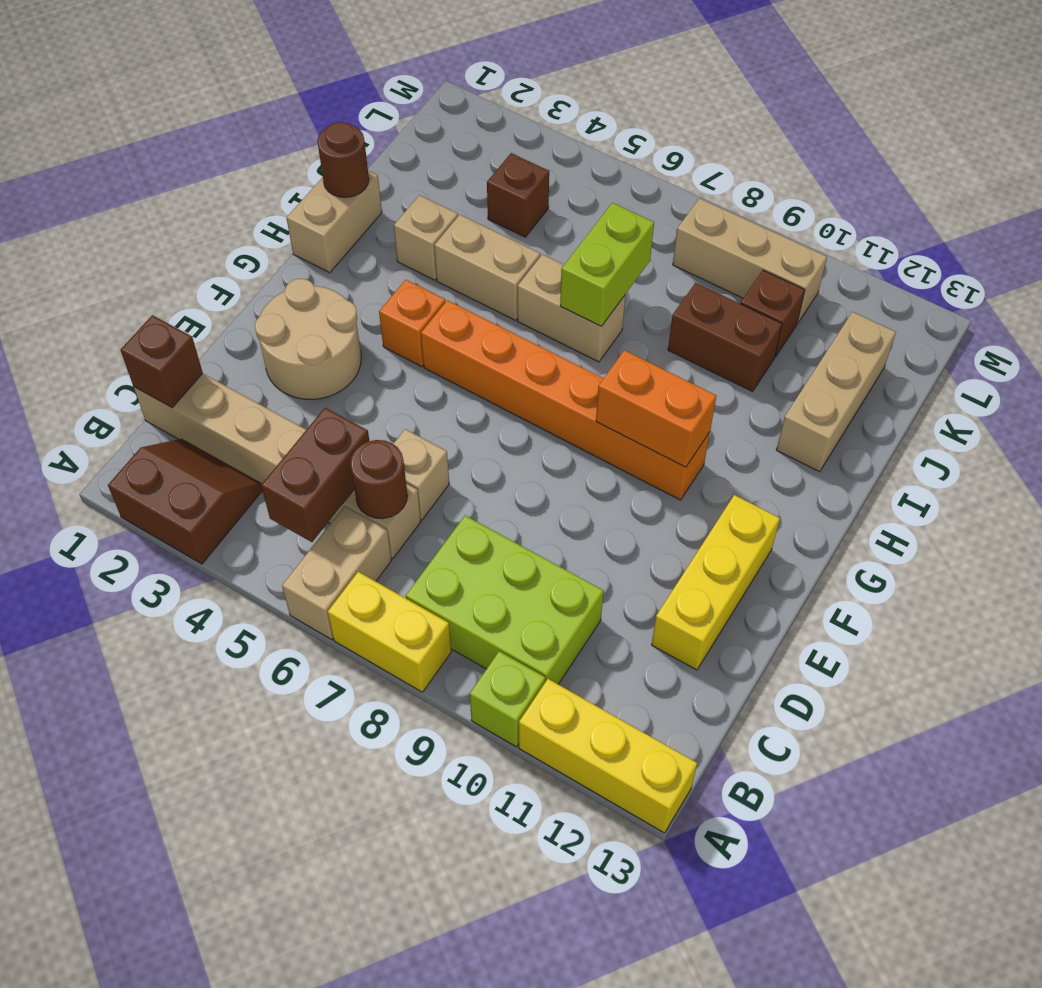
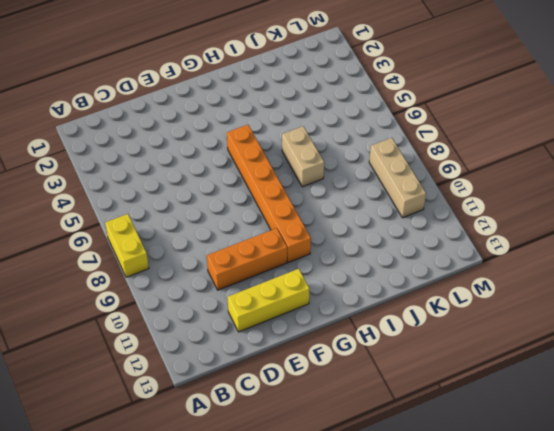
orange 1x3 brick [207,228,287,290] -> none
none -> brown 2x2 slope [108,439,263,564]
none -> tan 1x2 brick [282,506,392,640]
none -> lime 1x1 brick [470,651,545,747]

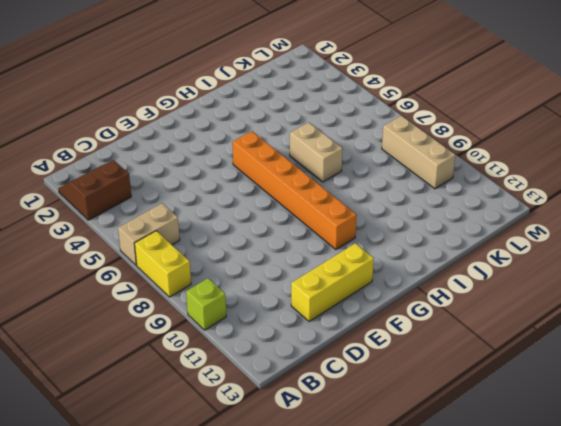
brown 2x2 slope [58,160,131,220] -> brown 2x2 slope turned to [108,439,263,564]
none -> yellow 1x3 brick [519,679,697,833]
none -> lime 2x3 brick [406,516,604,684]
none -> tan 1x6 brick [134,374,421,558]

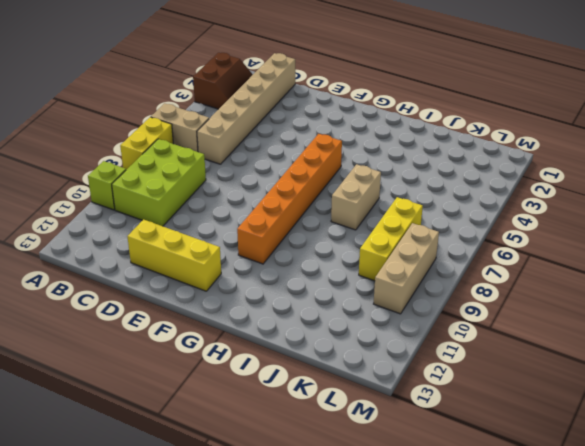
yellow 1x3 brick [359,197,423,281] -> yellow 1x3 brick moved to [519,679,697,833]
none -> tan 1x1 brick [393,429,449,520]
none -> tan 2x2 round brick [255,279,361,399]
none -> orange 1x1 brick [379,280,445,367]

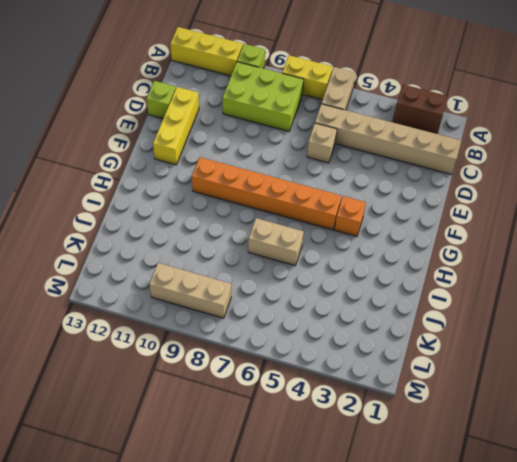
lime 1x1 brick [147,81,176,119] -> none
none -> tan 2x2 round brick [255,279,361,399]
none -> tan 1x2 brick [287,171,382,273]
none -> tan 1x1 brick [394,195,458,280]

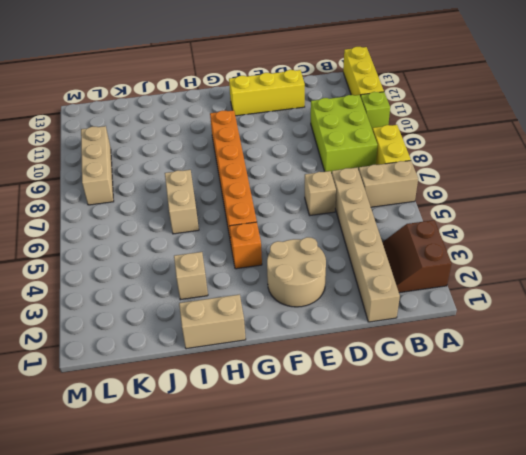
none -> tan 1x2 brick [434,215,540,320]
none -> tan 1x3 brick [776,312,896,472]
none -> brown 1x2 brick [668,283,782,391]

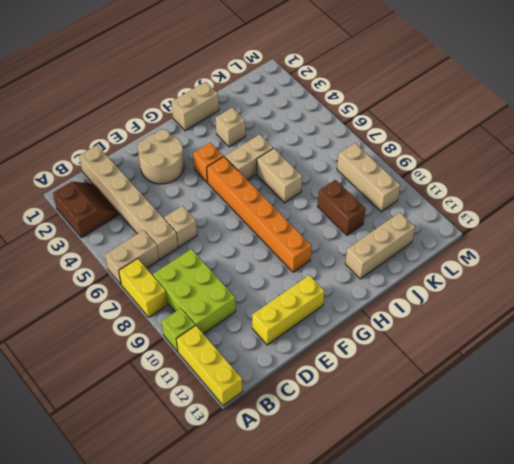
tan 1x2 brick [225,134,273,180] -> tan 1x2 brick turned to [434,215,540,320]
none -> brown 1x1 brick [487,153,549,237]
none -> brown 1x1 brick [740,270,805,357]
none -> brown 1x2 brick [261,408,369,542]

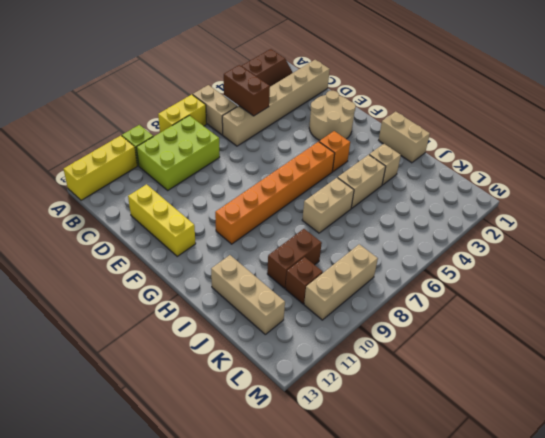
none -> tan 1x1 brick [393,429,449,520]
none -> brown 1x1 brick [487,153,549,237]
none -> brown 1x1 brick [121,315,203,408]

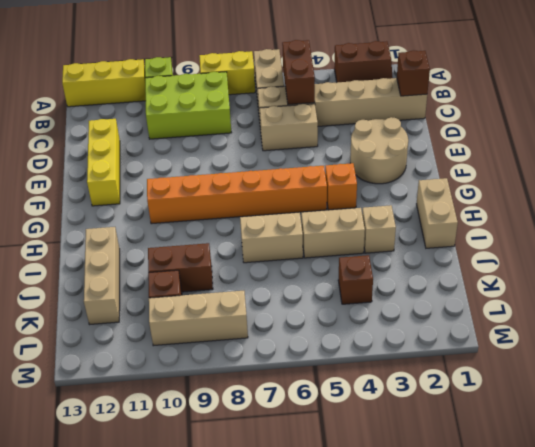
tan 1x2 brick [260,104,318,151] -> tan 1x1 brick [393,429,449,520]
none -> brown 1x1 round brick [350,440,407,519]
none -> orange 1x2 brick [596,350,716,467]
none -> brown 1x1 round brick [317,122,369,197]

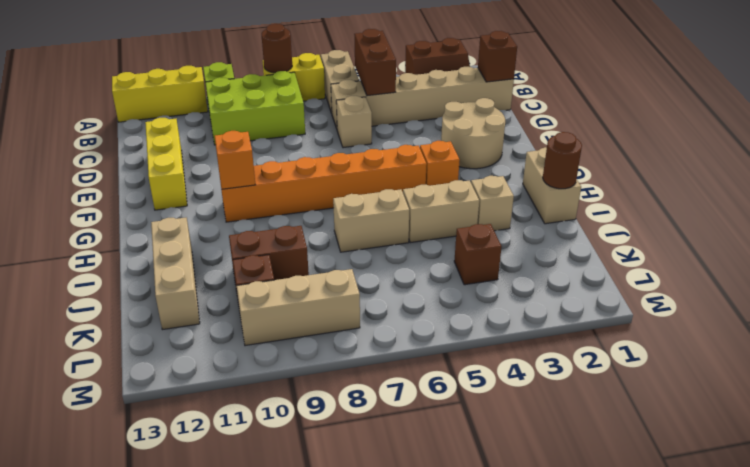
brown 1x1 round brick [262,24,292,73] -> brown 1x1 round brick moved to [350,440,407,519]
orange 1x1 brick [215,131,255,189] -> orange 1x2 brick [596,350,716,467]
none -> lime 1x2 brick [560,203,654,326]

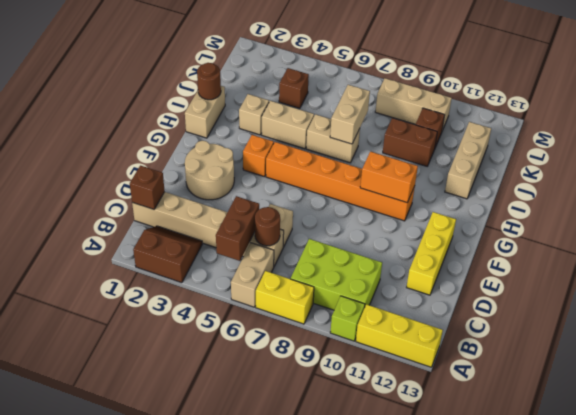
tan 1x2 brick [330,85,370,144] -> lime 1x2 brick [560,203,654,326]

